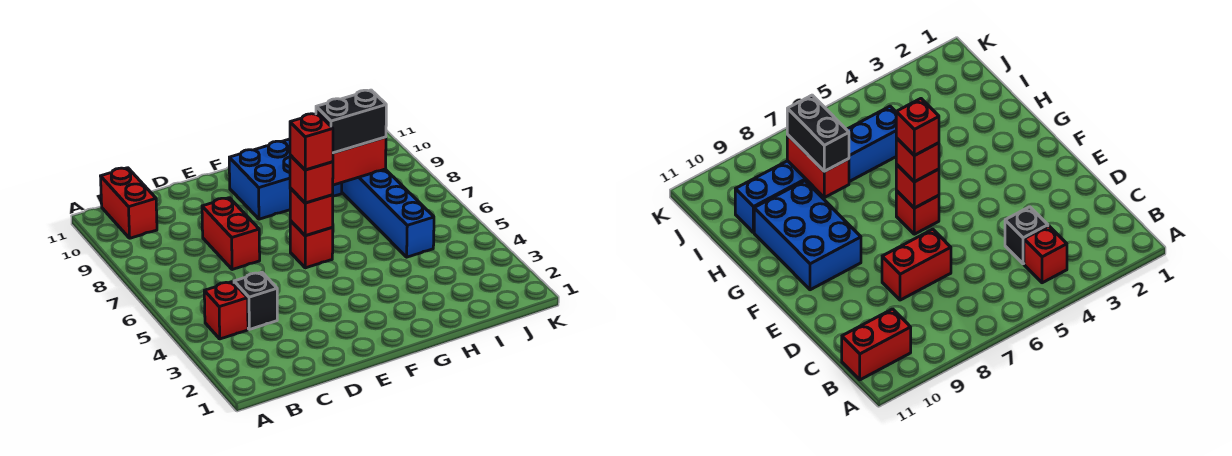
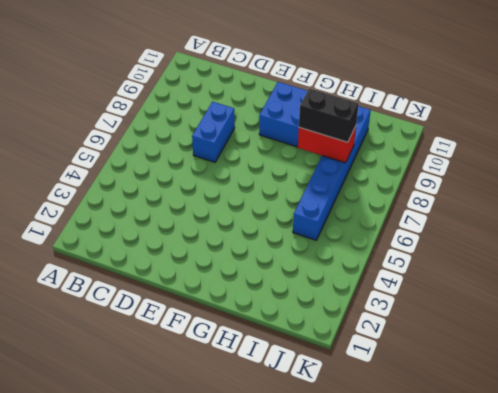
blue 1x2 brick [192,102,235,162] -> red 1x2 brick [202,198,260,270]
none -> red 1x1 brick [204,282,248,339]
none -> red 1x2 brick [101,168,157,238]
none -> black 1x1 brick [234,272,277,329]

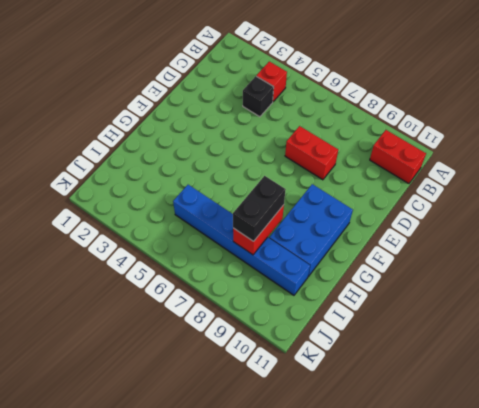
none -> red 1x1 brick [290,221,333,268]
none -> red 1x1 brick [290,188,333,236]
none -> red 1x1 brick [290,155,333,203]

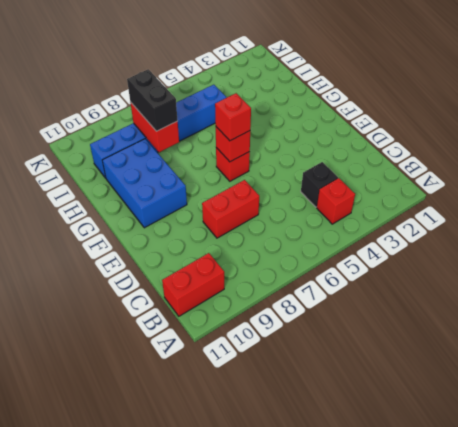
none -> red 1x1 brick [290,114,333,170]

